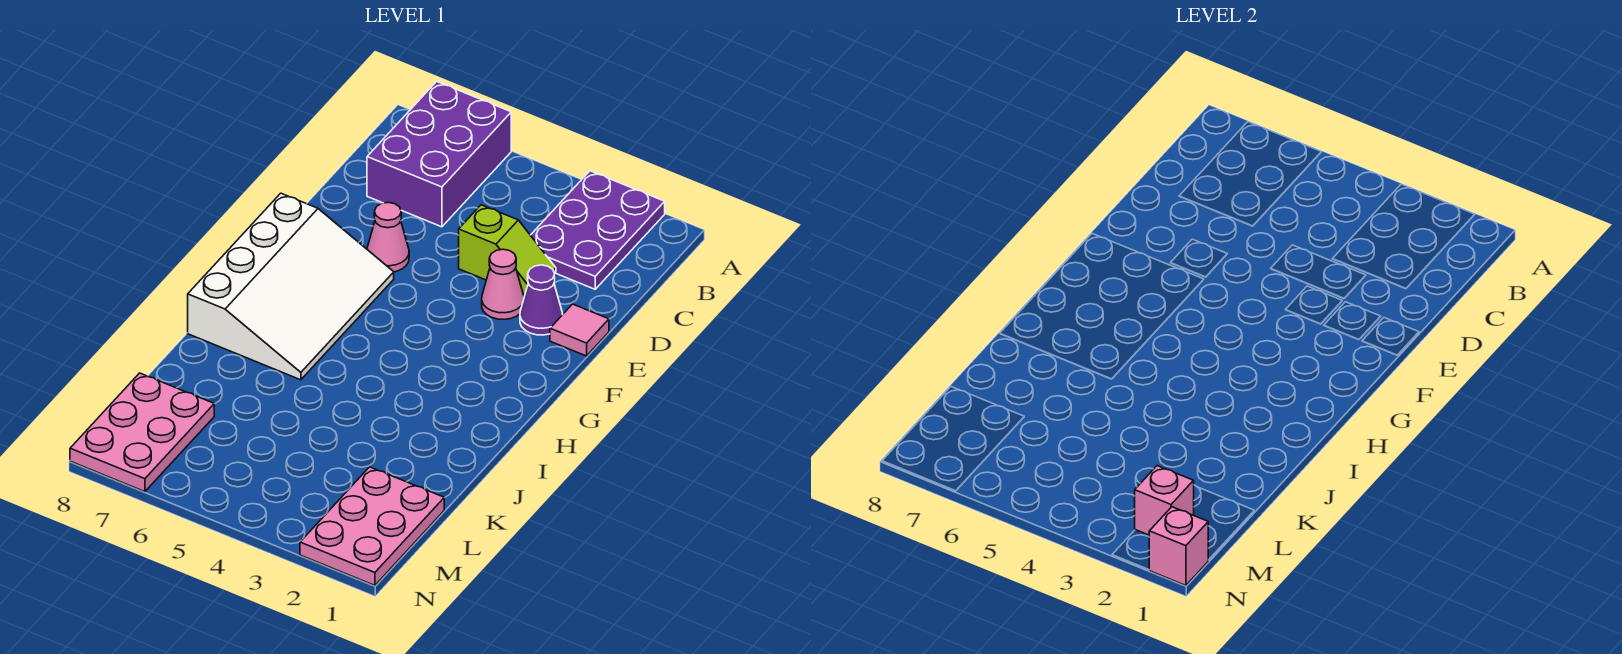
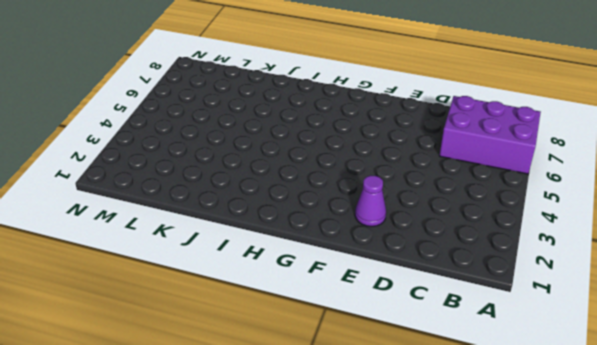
none -> purple 2x3 plate [531,171,665,289]
none -> lime 1x2 slope [459,205,556,296]
none -> pink 1x1 tile [550,304,609,356]

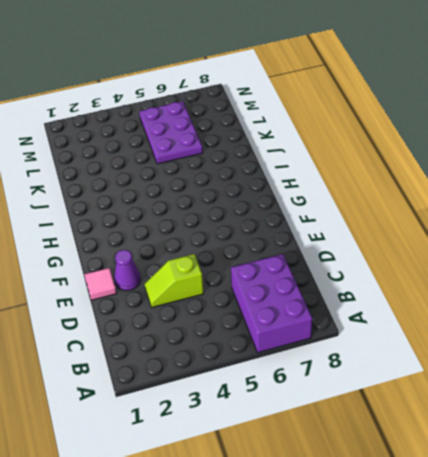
purple 2x3 plate [139,101,203,164] -> purple 2x3 plate moved to [531,171,665,289]
none -> pink 1x1 cone [482,249,524,320]
none -> pink 1x1 cone [367,202,409,272]
none -> white 3x4 slope [188,193,394,380]

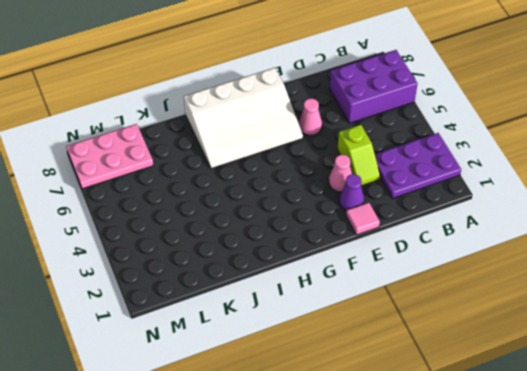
none -> pink 2x3 plate [300,467,444,585]
none -> pink 1x1 brick [1135,466,1194,535]
none -> pink 1x1 brick [1149,507,1208,585]

